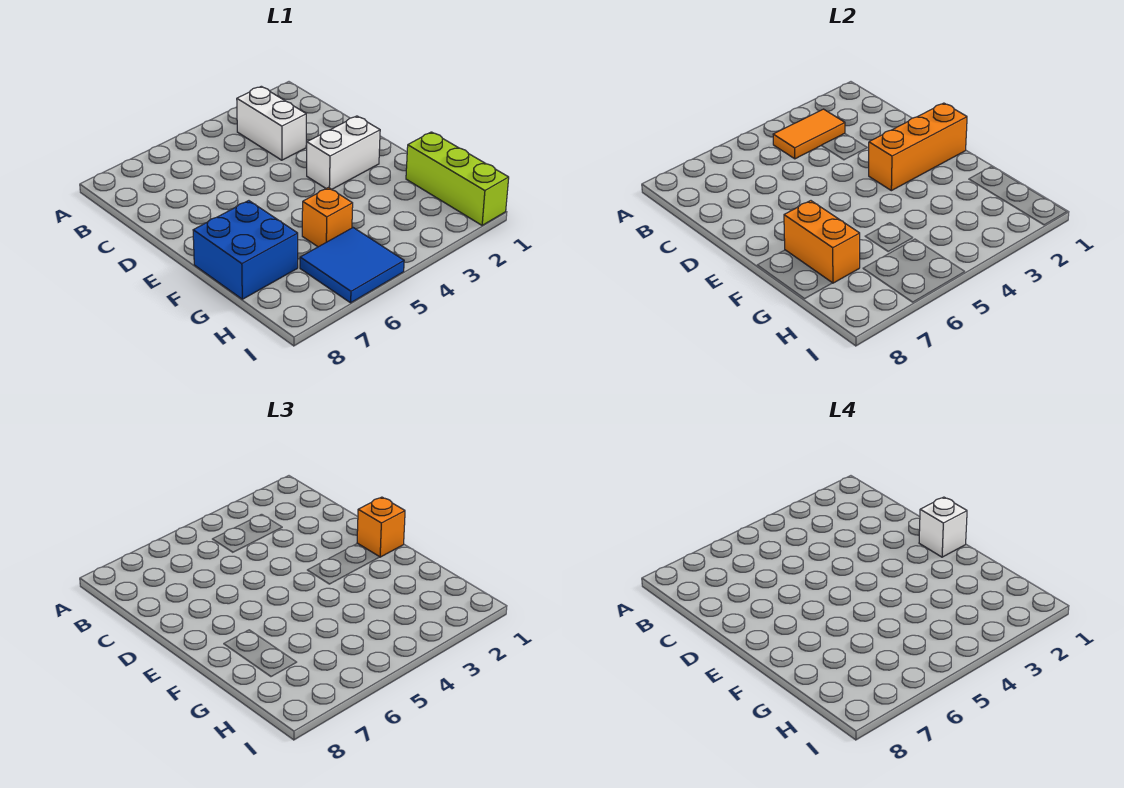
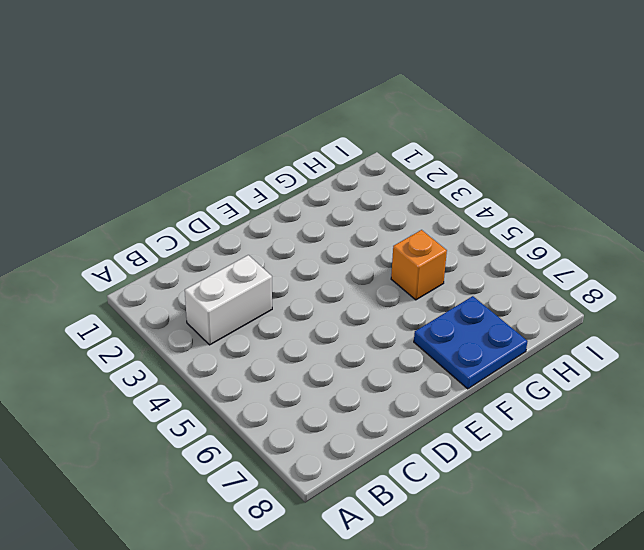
blue 2x2 plate [414,296,528,389] -> blue 2x2 brick [193,201,298,299]
none -> white 1x2 brick [307,116,380,189]
none -> lime 1x3 brick [406,132,509,225]

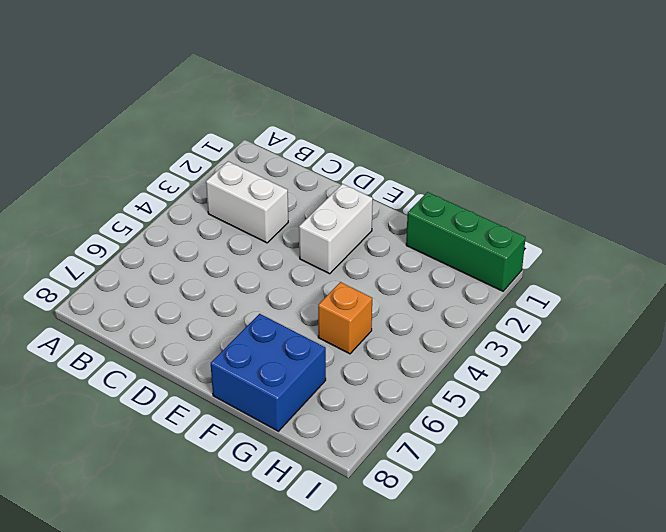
green 1x3 brick [406,192,526,291] -> lime 1x3 brick [406,132,509,225]
none -> blue 2x2 tile [300,228,404,303]
none -> orange 1x2 tile [773,109,845,159]

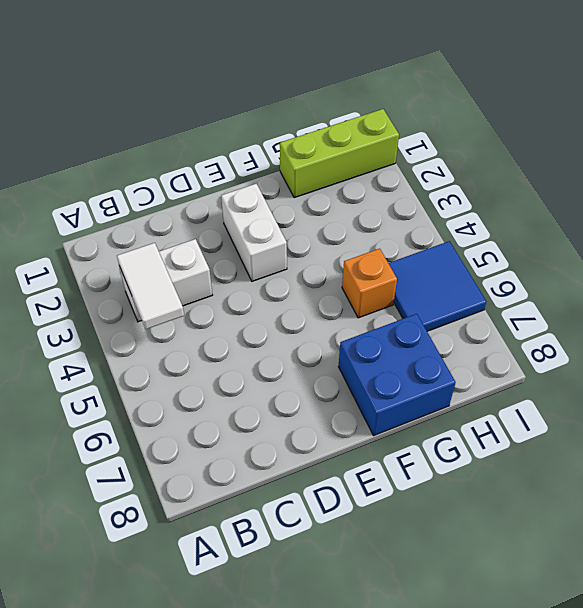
white 1x2 tile [117,243,184,329] -> orange 1x2 tile [773,109,845,159]
none -> orange 1x3 brick [869,103,967,191]
none -> orange 1x2 brick [784,201,860,283]

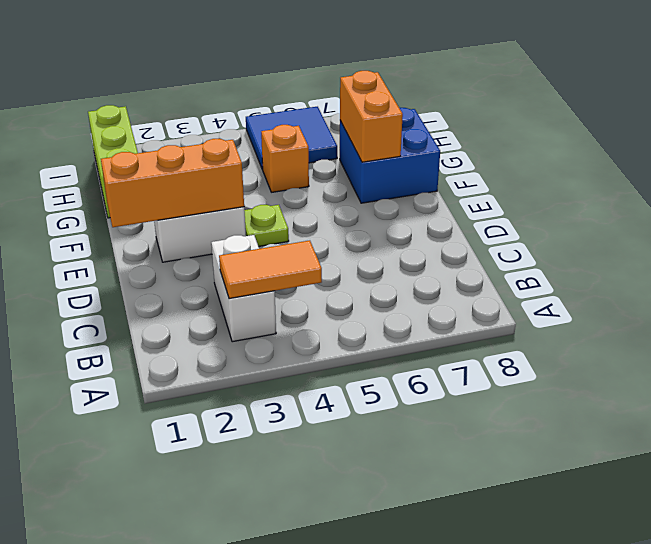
lime 1x1 plate [244,205,289,246] -> none
none -> orange 1x1 brick [357,497,405,557]
none -> white 1x1 brick [919,497,967,557]

